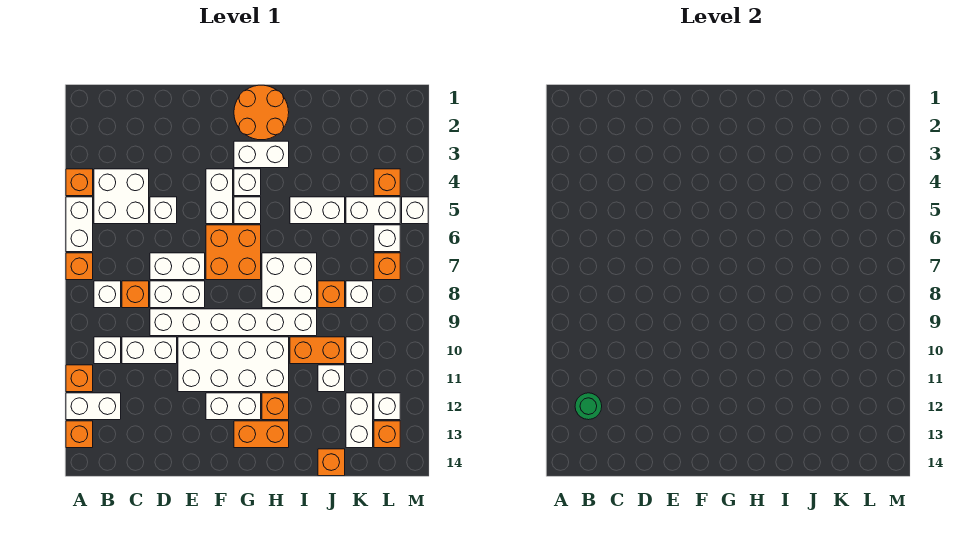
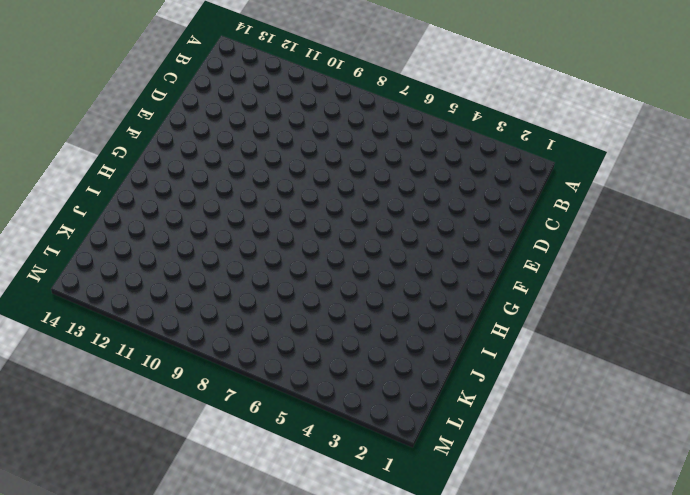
none -> orange 1x1 brick [66,169,93,196]
none -> white 1x2 brick [66,197,93,252]
none -> orange 1x1 brick [66,253,93,280]
none -> orange 1x1 brick [66,365,93,392]

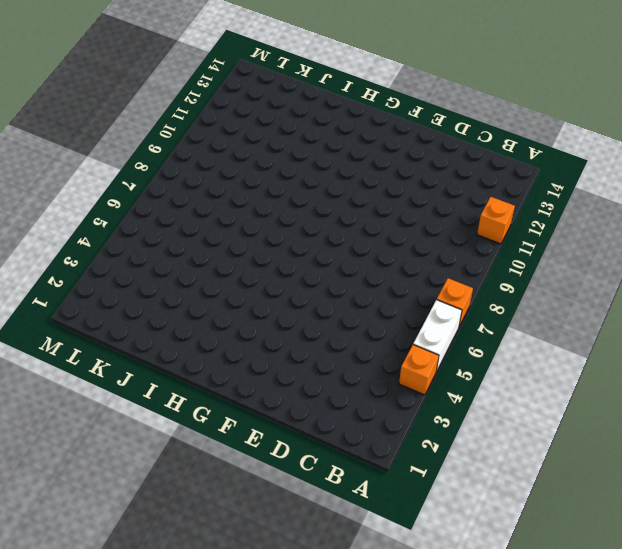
none -> white 1x2 brick [66,393,121,420]
none -> orange 1x1 brick [66,421,93,448]
none -> white 2x2 brick [94,169,149,224]
none -> white 1x1 brick [94,281,121,308]

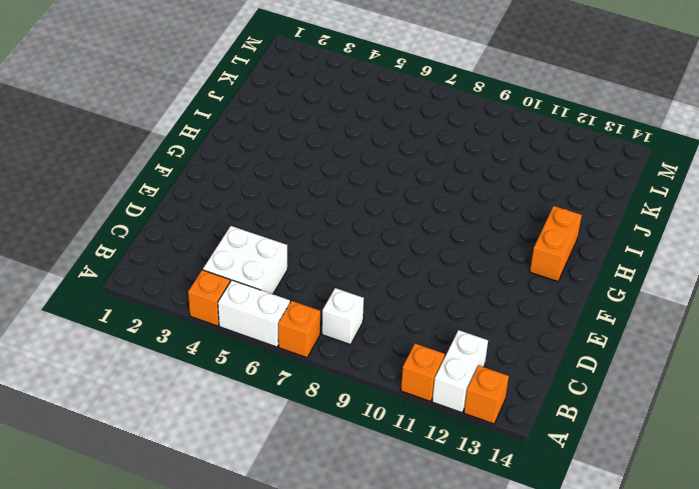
none -> white 1x1 brick [94,337,121,364]
none -> orange 1x1 brick [122,281,149,308]
none -> white 1x2 brick [122,337,177,364]
none -> white 1x1 brick [150,197,177,224]

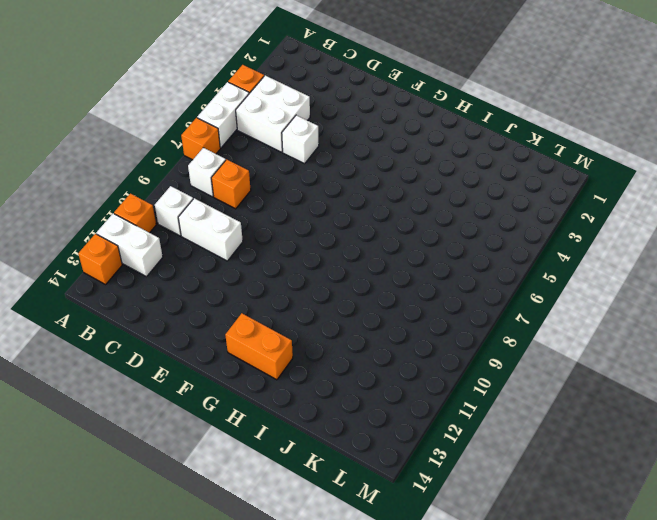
none -> white 1x2 brick [150,253,205,280]
none -> white 1x2 brick [150,281,205,308]
none -> white 1x6 brick [150,309,317,336]
none -> white 2x4 brick [178,337,289,392]

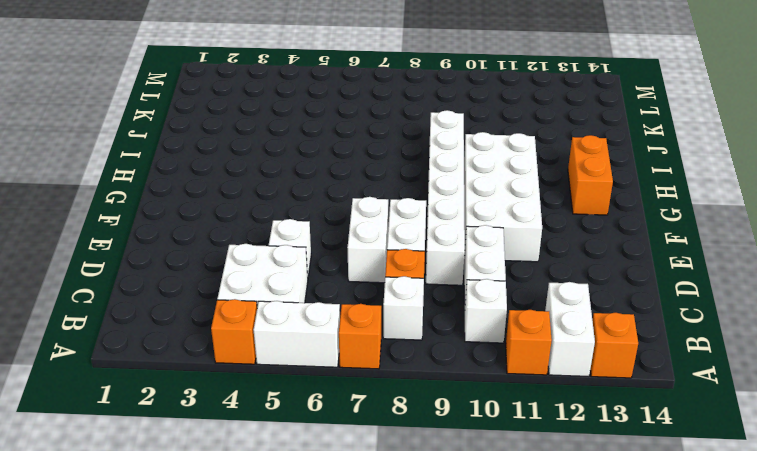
none -> white 1x2 brick [206,169,233,224]
none -> orange 2x2 brick [206,225,261,280]
none -> white 1x2 brick [206,393,261,420]
none -> orange 2x2 round brick [234,85,289,140]

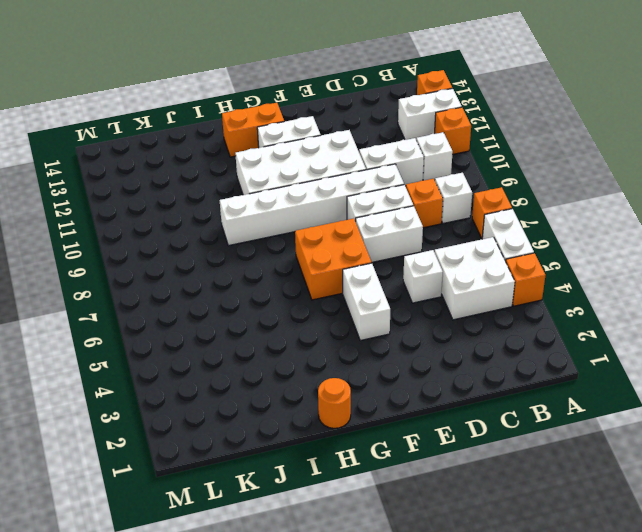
orange 1x1 round brick [318,378,351,428] -> orange 2x2 round brick [234,85,289,140]
none -> white 1x2 brick [234,141,289,168]
none -> white 1x1 brick [234,169,261,196]
none -> white 1x1 brick [234,197,261,224]
none -> white 2x2 brick [262,253,317,308]

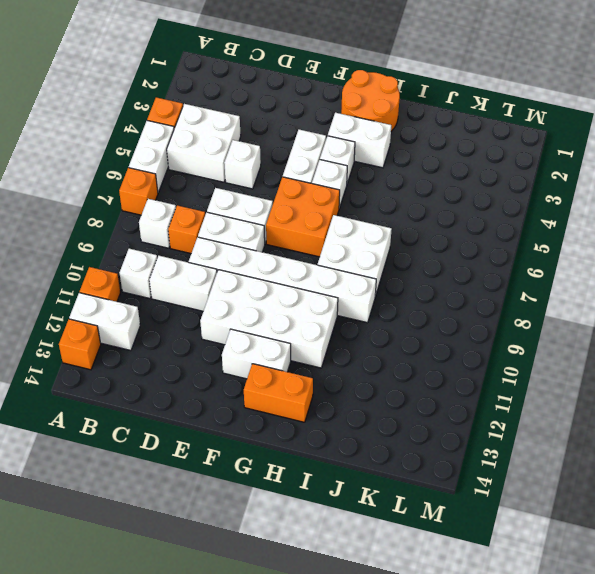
none -> orange 1x1 brick [262,393,289,420]
none -> white 1x2 brick [290,197,345,224]
none -> orange 1x2 brick [290,337,345,364]
none -> orange 1x1 brick [318,281,345,308]

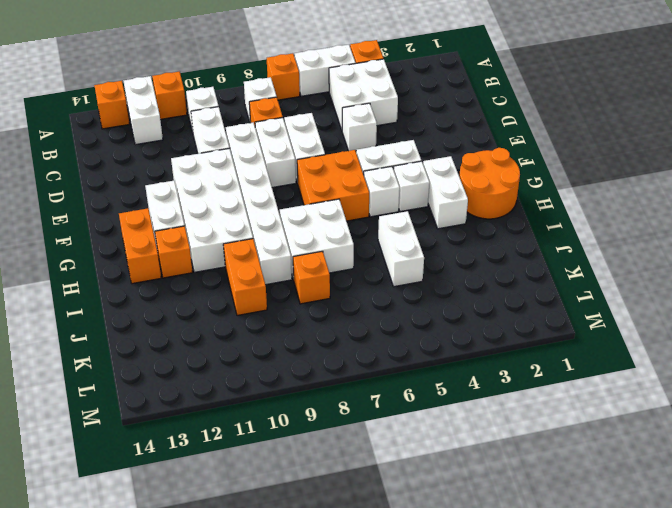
none -> white 1x1 brick [318,365,345,392]
none -> orange 1x1 brick [318,449,345,476]
none -> white 1x2 brick [346,197,400,224]
none -> white 1x1 brick [346,281,373,308]

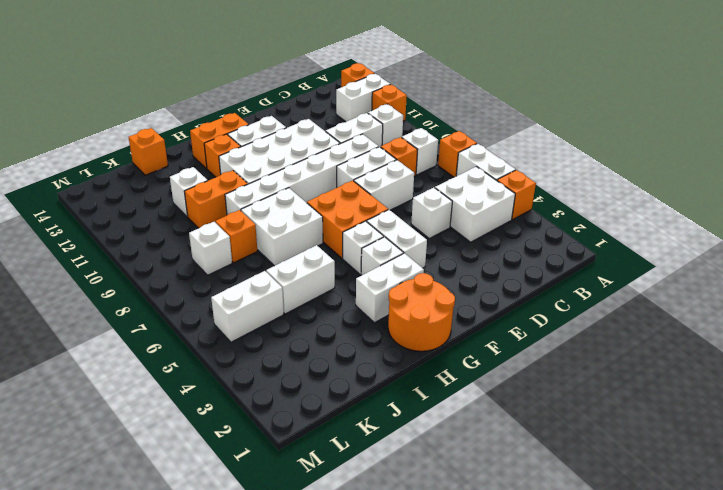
none -> white 1x1 brick [346,337,373,364]
none -> white 1x2 brick [346,393,373,448]
none -> orange 1x1 brick [374,169,400,196]
none -> white 1x1 brick [374,225,400,252]

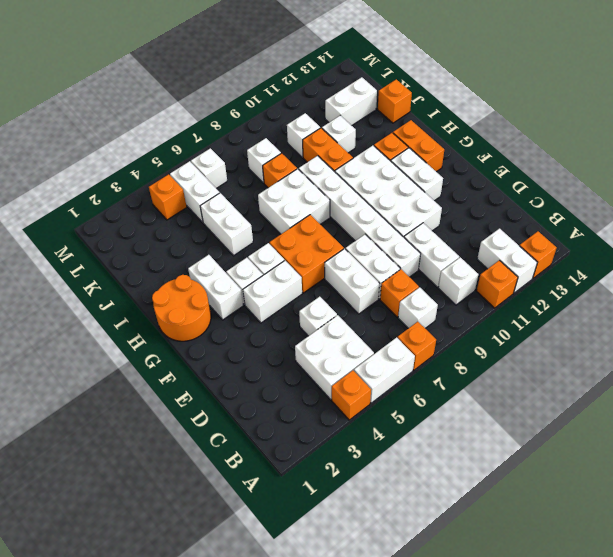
none -> orange 1x1 brick [374,253,400,280]
none -> white 1x1 brick [374,393,400,420]
none -> orange 1x1 brick [374,421,400,448]
none -> white 1x1 brick [402,197,428,224]

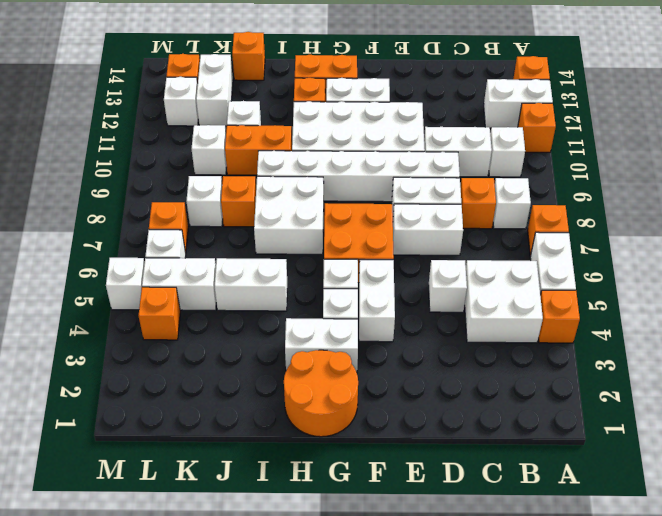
none -> green 1x1 round brick [575,393,602,420]

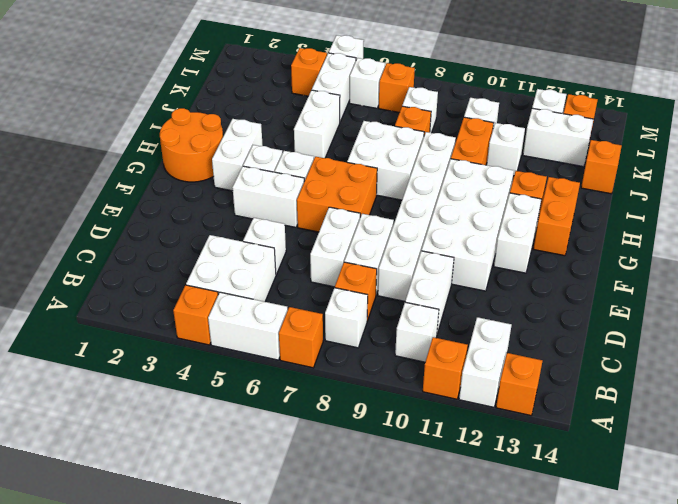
none -> green 1x1 round brick [575,393,602,420]

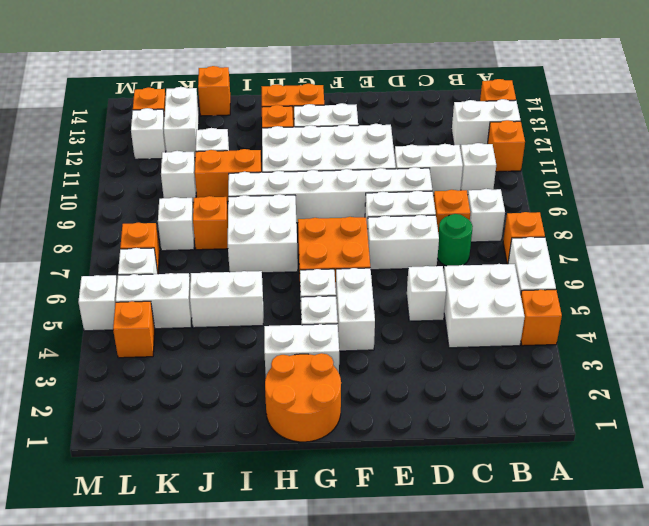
green 1x1 round brick [437,214,473,266] -> green 1x1 round brick moved to [575,393,602,420]

